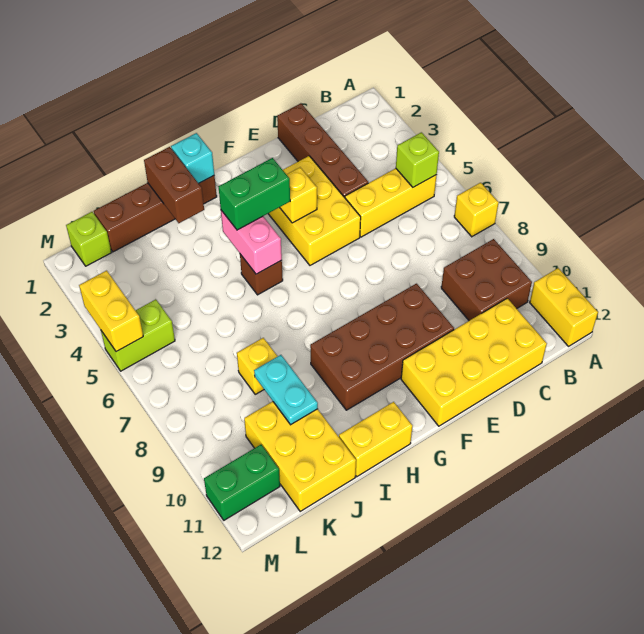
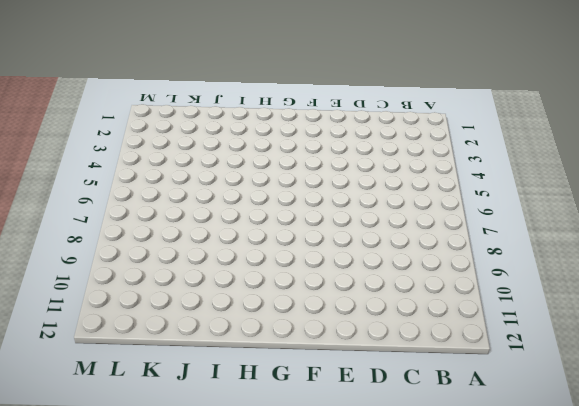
none -> yellow 1x1 brick [454,183,499,237]
none -> yellow 1x2 brick [530,268,598,346]
none -> yellow 1x3 brick [345,168,437,237]

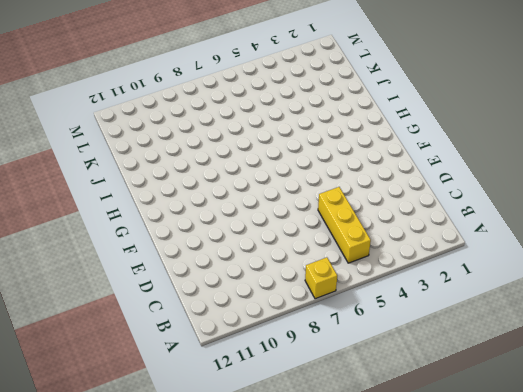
none -> yellow 1x2 brick [530,268,598,346]
none -> brown 2x2 brick [441,239,532,321]
none -> yellow 2x4 brick [401,298,547,426]

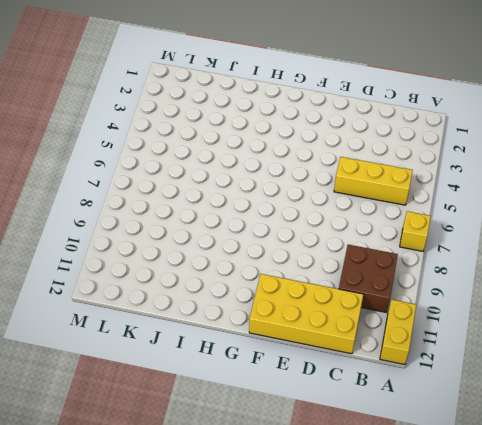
none -> brown 1x4 brick [277,103,368,198]
none -> yellow 2x3 brick [268,156,361,265]
none -> brown 2x4 brick [310,284,454,410]

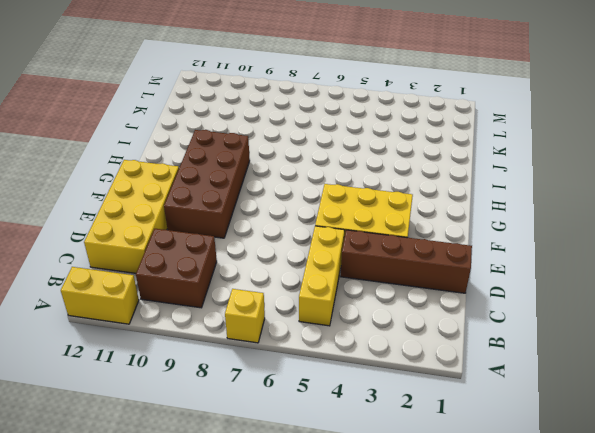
none -> brown 1x4 brick [94,176,217,252]
none -> brown 1x1 brick [240,254,283,295]
none -> yellow 1x2 brick [339,402,412,477]

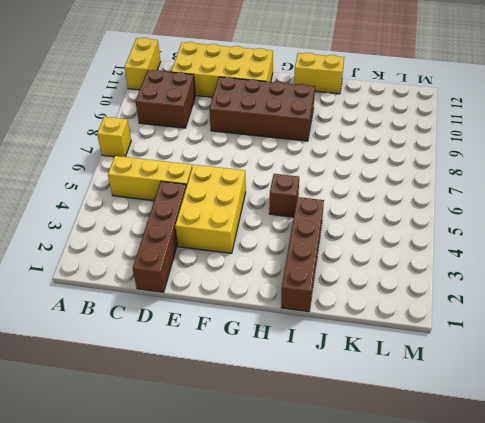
brown 1x4 brick [281,197,324,312] -> brown 1x4 brick turned to [94,176,217,252]
none -> yellow 1x1 brick [237,338,278,394]
none -> yellow 2x3 brick [244,401,356,511]
none -> lime 1x1 brick [66,212,111,266]

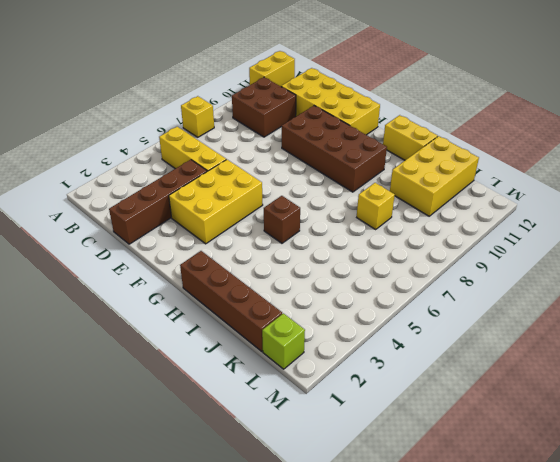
none -> lime 1x2 brick [101,299,175,371]
none -> green 1x2 brick [204,445,280,520]
none -> lime 1x1 brick [396,132,439,187]

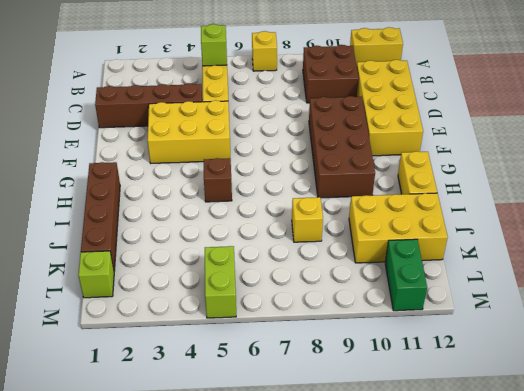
none -> yellow 1x1 brick [279,167,317,223]
none -> cyan 1x1 brick [171,133,214,183]
none -> pink 1x2 brick [221,210,282,274]

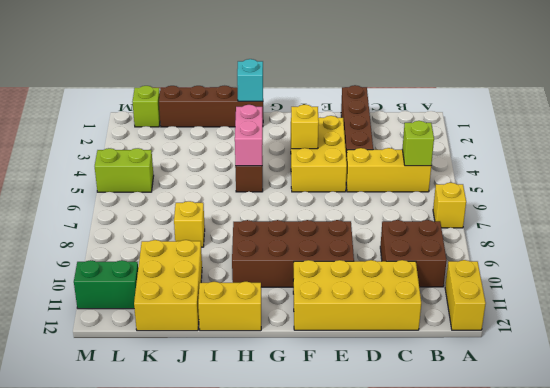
none -> brown 1x2 brick [144,147,204,223]
none -> cyan 1x2 plate [254,355,318,425]
none -> yellow 1x2 brick [79,271,143,352]

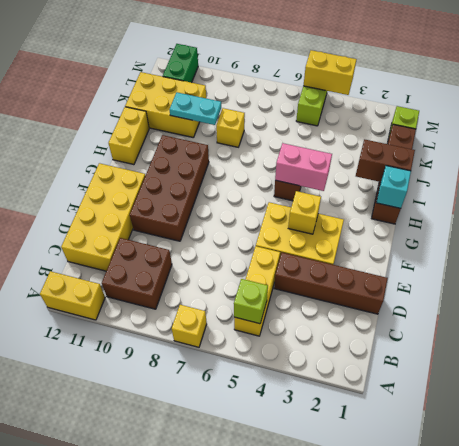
none -> green 1x2 brick [219,158,290,230]

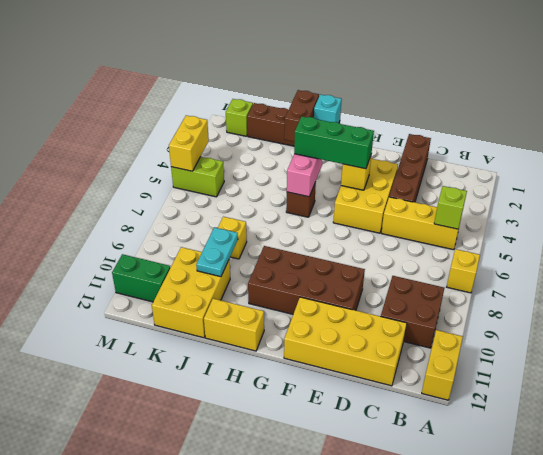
green 1x3 brick [294,116,374,169] -> green 1x2 brick [219,158,290,230]

